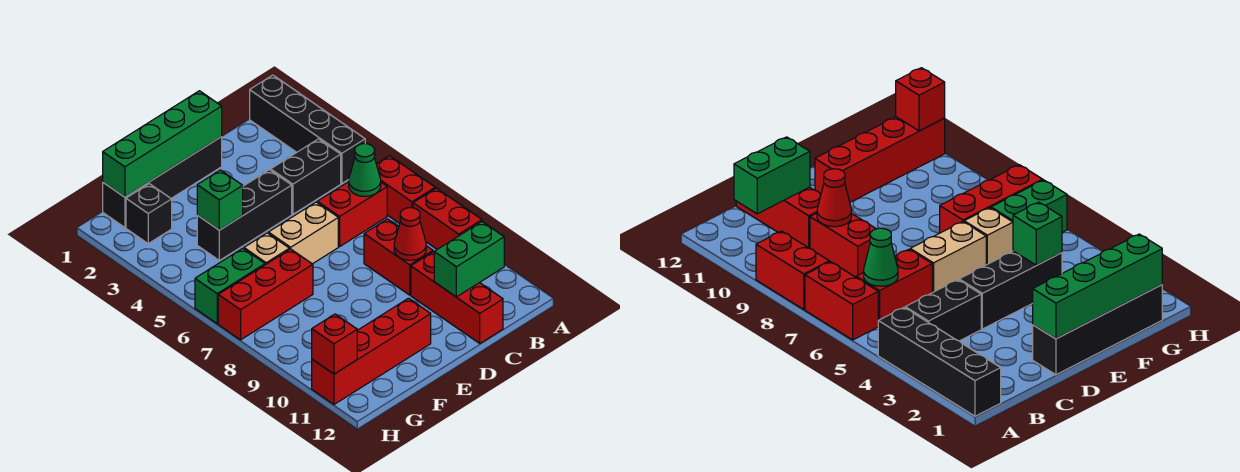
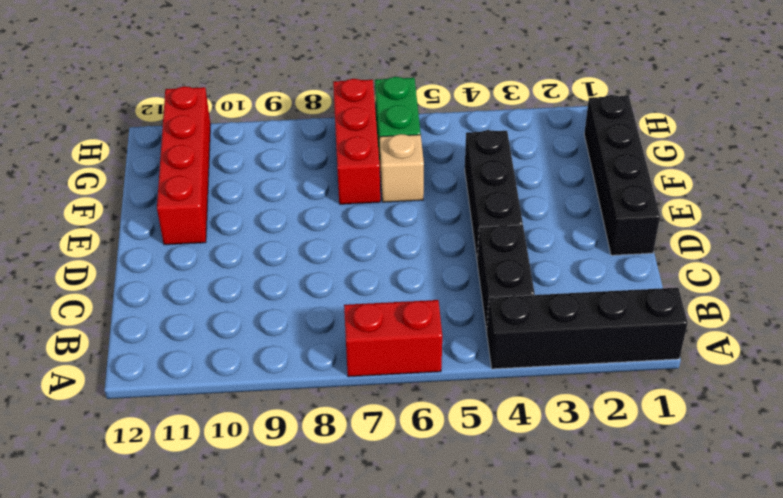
none -> red 1x2 brick [413,188,482,249]
none -> red 1x2 brick [317,182,387,247]
none -> red 1x2 brick [364,219,433,295]

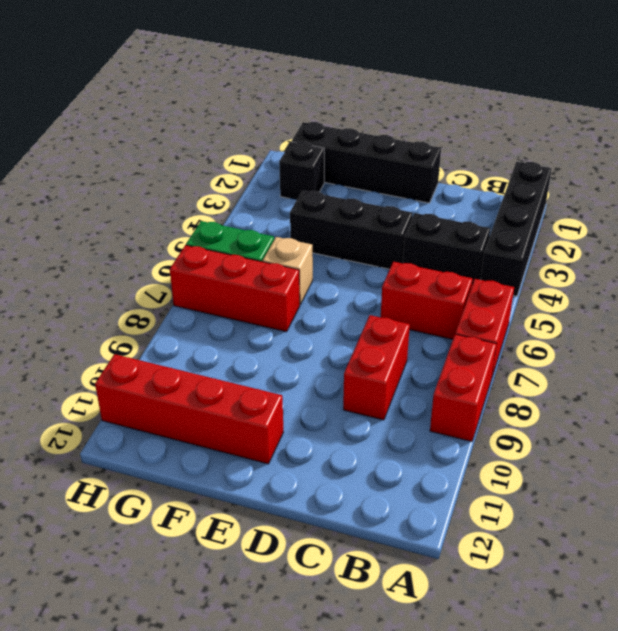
none -> red 1x3 brick [411,252,503,343]
none -> tan 1x2 brick [268,202,338,264]
none -> green 1x1 cone [349,144,381,196]

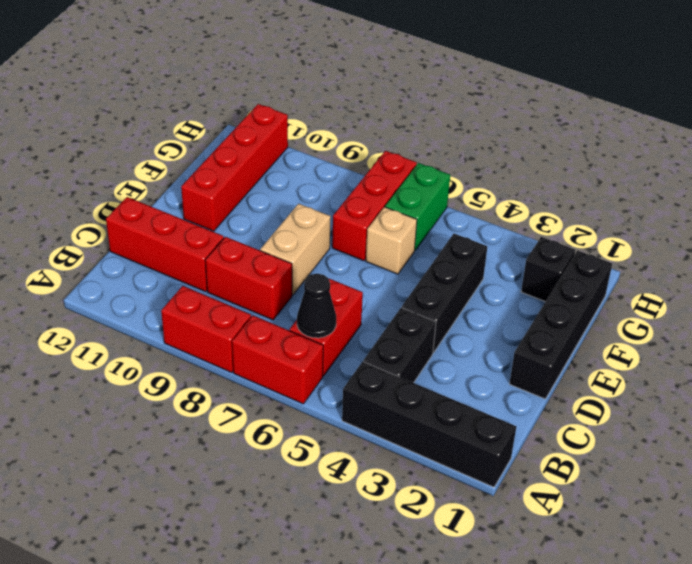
black 1x1 cone [297,274,336,338] -> green 1x1 cone [349,144,381,196]
tan 1x2 brick [260,204,331,295] -> tan 1x2 brick moved to [268,202,338,264]
none -> green 1x2 brick [434,222,504,297]
none -> red 1x1 cone [394,208,426,260]
none -> green 1x4 brick [103,91,222,197]

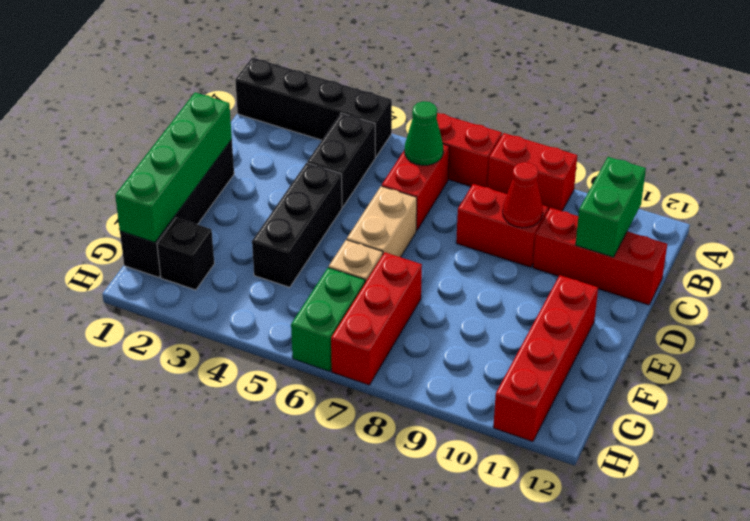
none -> green 1x1 brick [197,170,243,230]
none -> red 1x1 brick [312,314,357,374]

